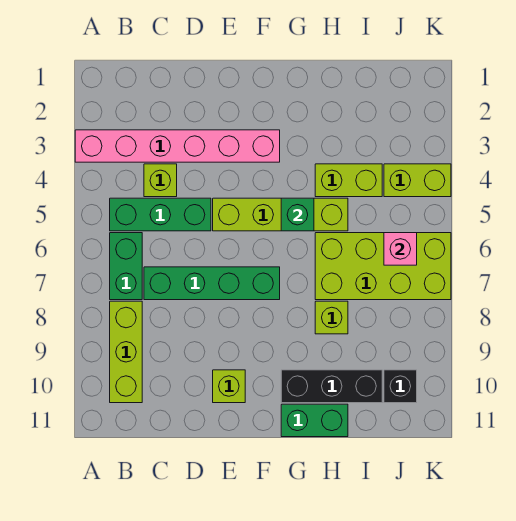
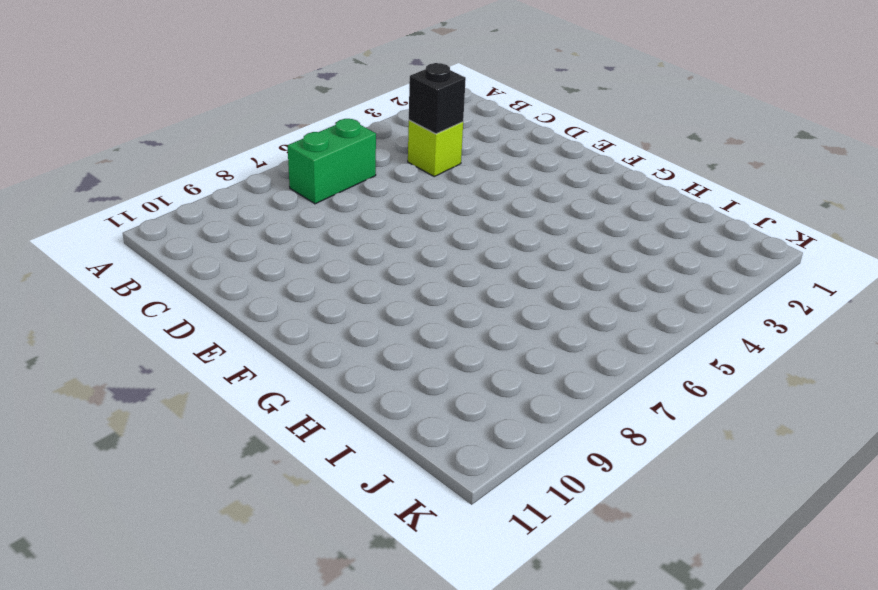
black 1x1 brick [409,63,466,134] -> black 1x1 brick moved to [384,370,417,403]
none -> pink 1x6 brick [75,130,280,162]
none -> green 1x3 brick [110,198,211,231]
none -> lime 1x3 brick [110,301,142,403]

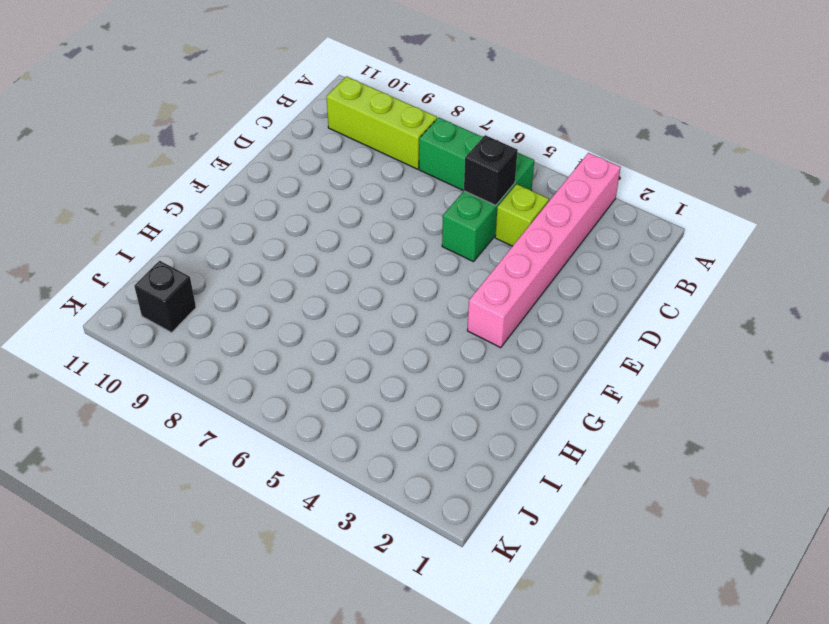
black 1x1 brick [464,135,518,205] -> none
none -> green 1x4 brick [144,267,280,300]
none -> lime 1x4 brick [213,198,348,231]
none -> lime 1x1 brick [213,370,245,403]

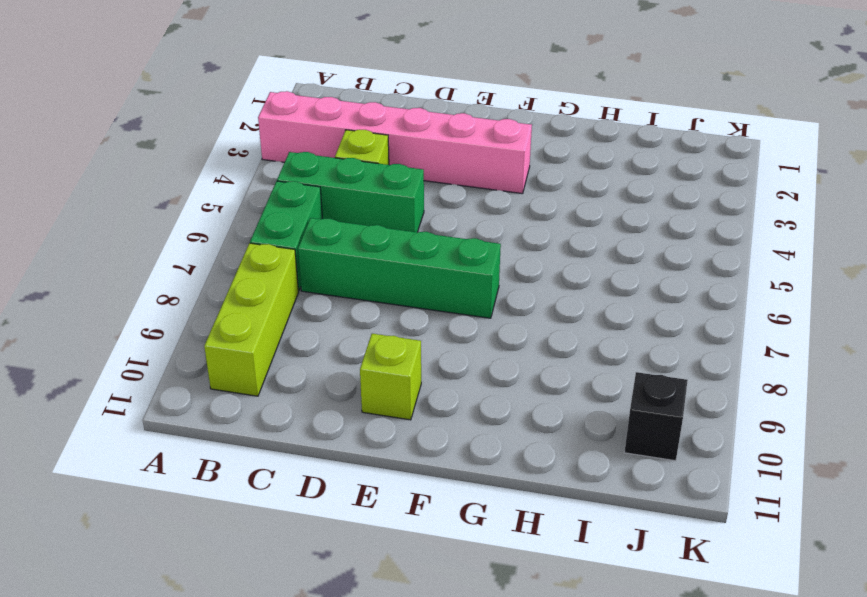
none -> lime 1x4 brick [213,198,348,231]
none -> black 1x3 brick [281,370,382,403]
none -> green 1x2 brick [281,404,348,437]

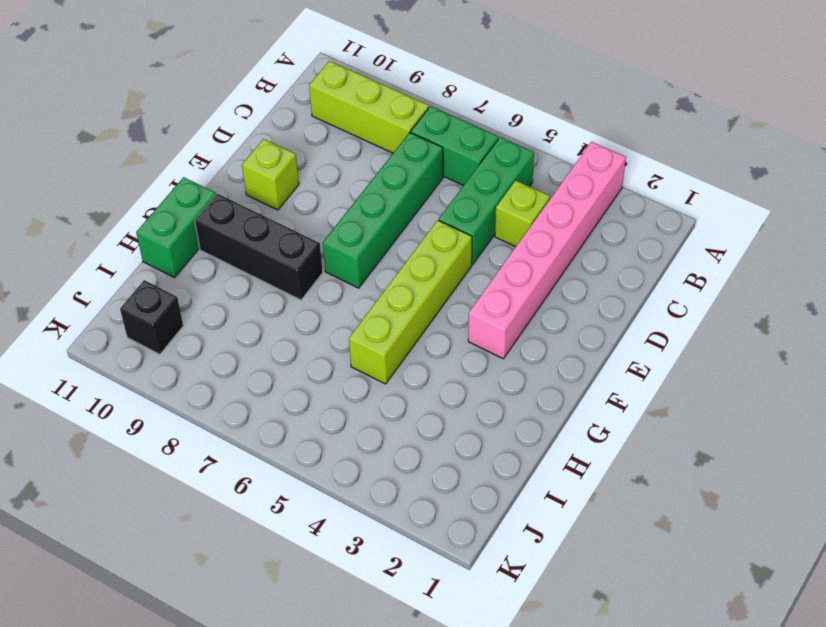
black 1x3 brick [195,194,323,300] -> black 1x3 brick turned to [281,370,382,403]
none -> lime 1x2 brick [315,164,382,197]
none -> lime 2x4 brick [315,233,451,300]
none -> lime 1x1 brick [315,301,348,334]

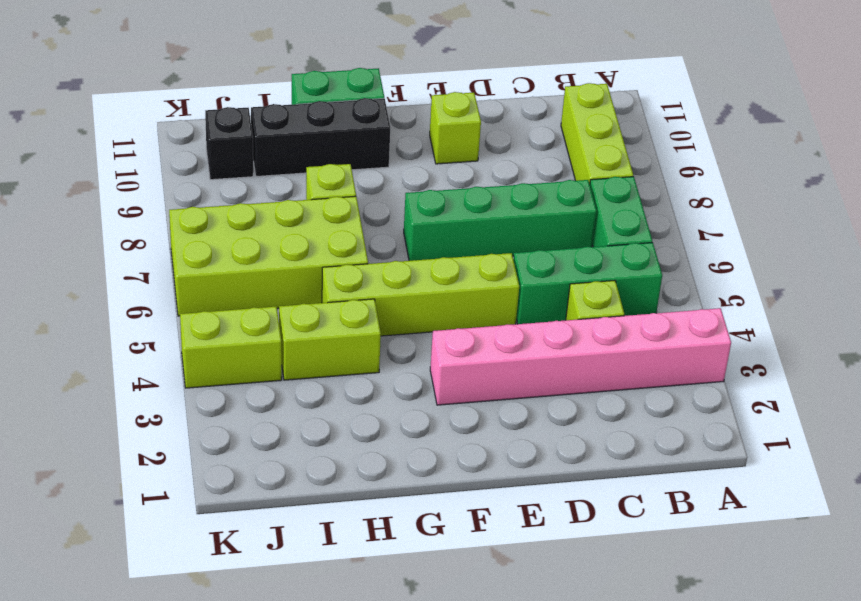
none -> green 1x1 brick [281,198,314,231]
none -> pink 1x1 brick [384,233,417,265]

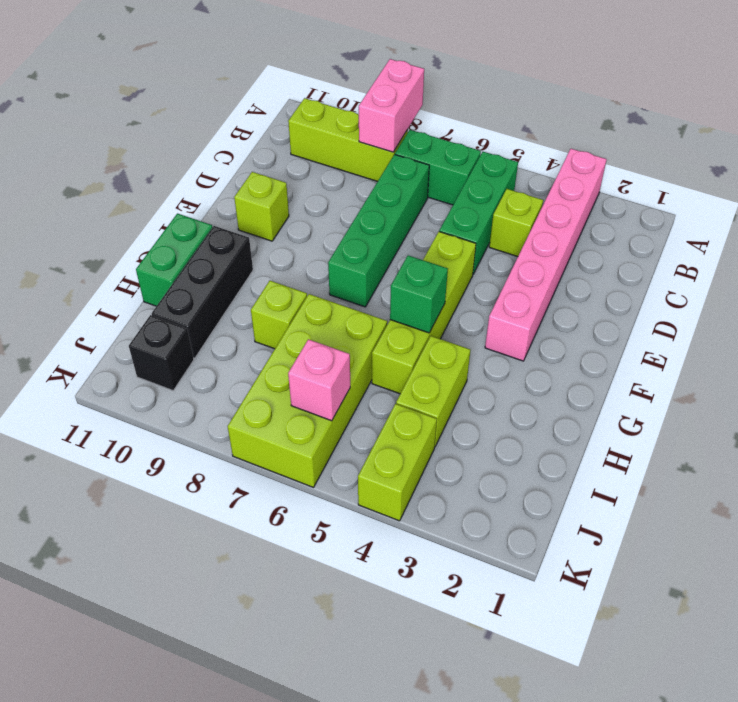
pink 1x2 brick [359,59,424,152] -> none

